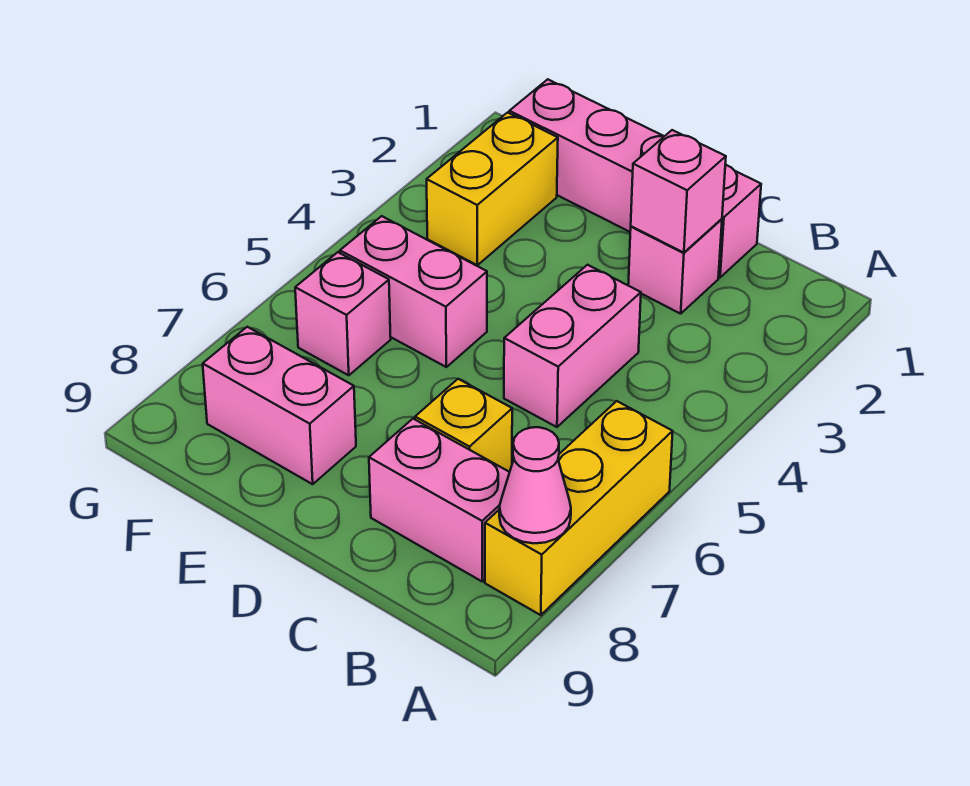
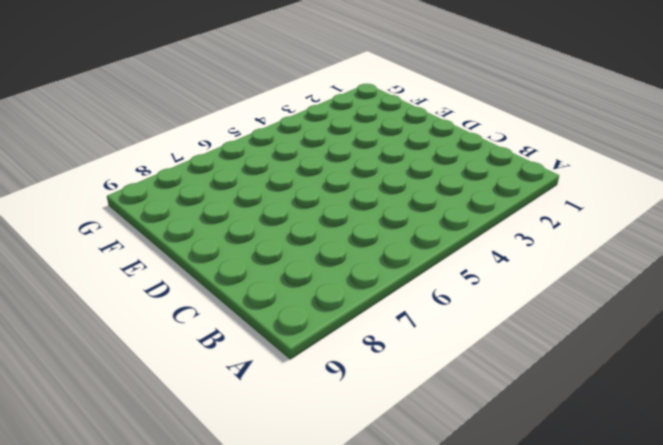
none -> yellow 1x3 brick [485,401,673,615]
none -> pink 1x2 brick [369,419,510,581]
none -> pink 1x4 brick [509,79,761,277]

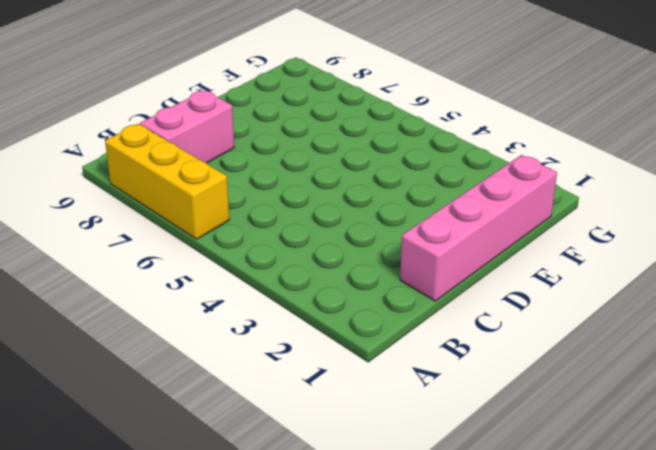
none -> pink 1x1 brick [628,219,722,314]
none -> pink 1x2 brick [504,265,641,427]
none -> yellow 1x1 brick [415,379,512,471]

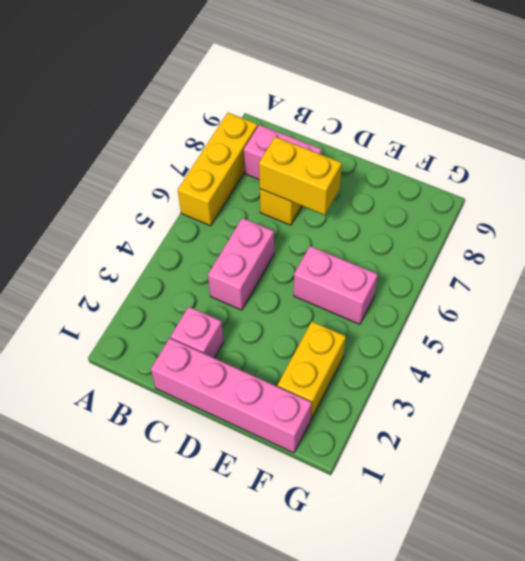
yellow 1x2 brick [259,137,342,215] -> none
none -> pink 1x2 brick [203,327,356,484]
none -> pink 1x1 brick [295,252,391,375]
none -> pink 1x1 cone [499,427,571,543]

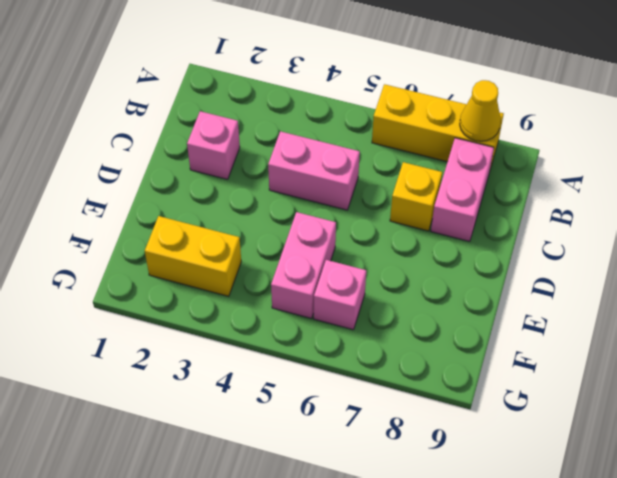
yellow 1x1 cone [460,80,501,141] -> pink 1x1 cone [499,427,571,543]
none -> pink 1x4 brick [509,79,761,277]
none -> pink 1x2 brick [203,327,356,484]
none -> pink 1x1 brick [631,130,726,253]

